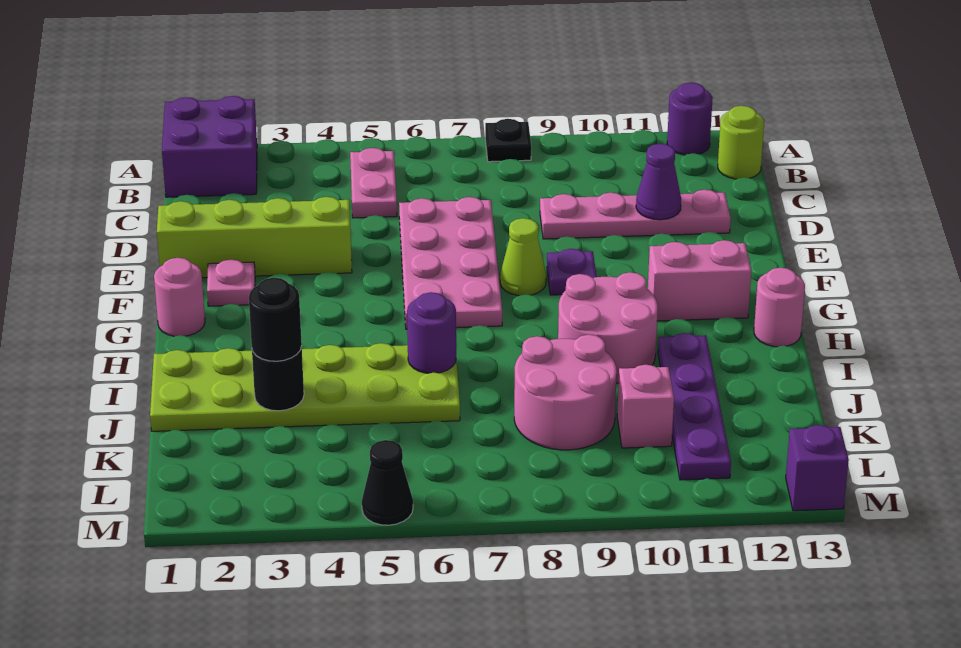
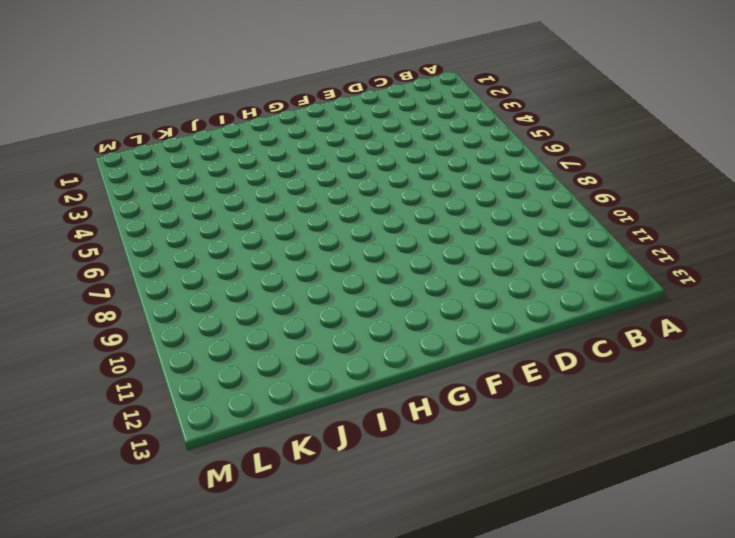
none -> purple 2x2 brick [162,96,257,197]
none -> black 1x1 plate [485,119,531,162]
none -> purple 1x1 round brick [667,83,713,155]

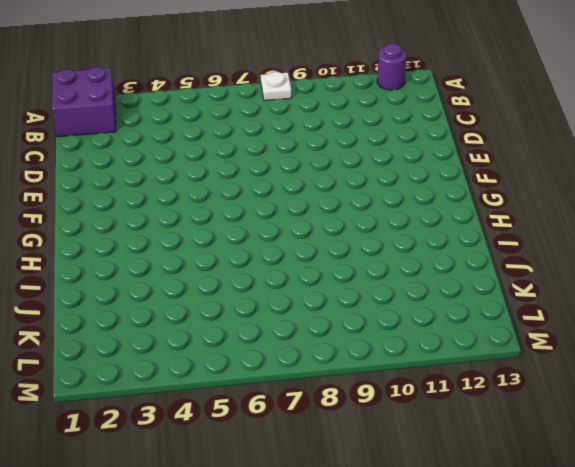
white 1x1 plate [261,72,292,101] -> black 1x1 plate [485,119,531,162]
none -> pink 1x2 plate [350,148,397,218]
none -> lime 1x1 round brick [718,106,764,179]
none -> pink 2x4 plate [399,197,502,329]

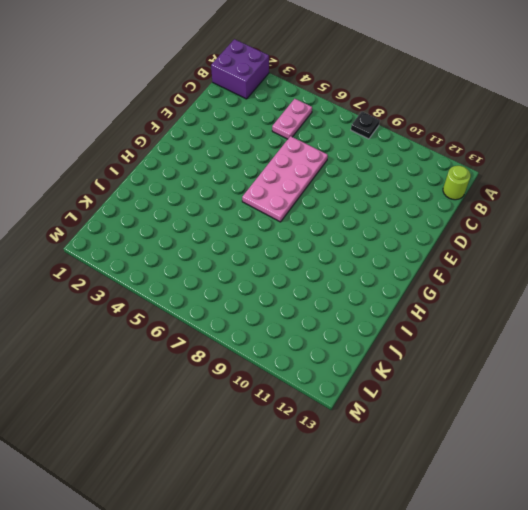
none -> purple 1x1 round brick [667,83,713,155]
none -> pink 1x4 plate [540,190,731,239]
none -> lime 1x4 brick [157,197,352,278]

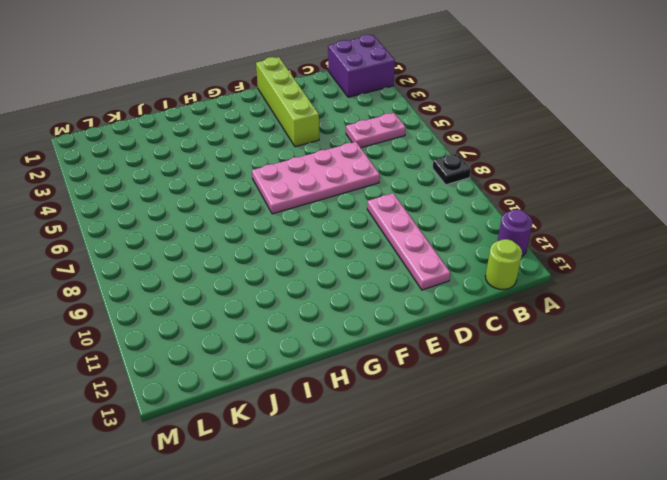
none -> pink 1x1 plate [207,260,255,306]
none -> lime 1x1 cone [500,218,546,296]
none -> purple 1x1 plate [547,249,597,295]

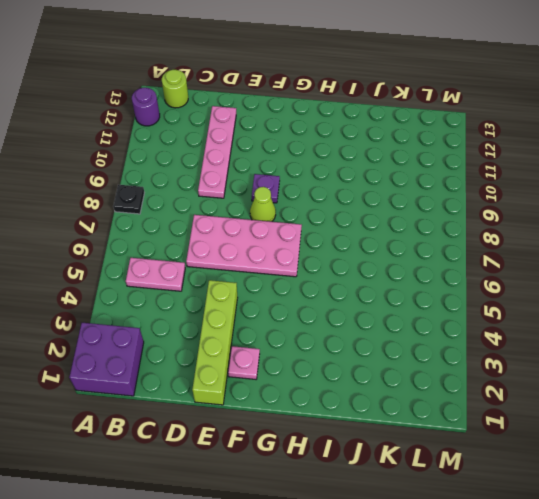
none -> pink 1x1 round brick [154,258,205,336]
none -> pink 1x2 brick [648,240,751,321]
none -> pink 2x2 round brick [558,272,658,383]

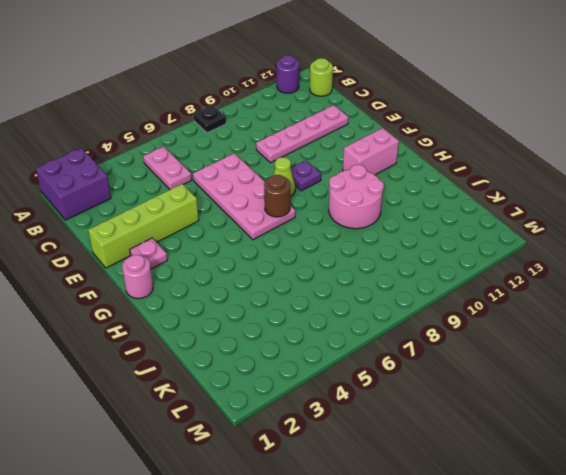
brown 1x1 round brick [264,175,290,217] -> none
none -> pink 1x1 round brick [754,268,805,347]
none -> lime 2x6 plate [150,343,460,431]
none -> purple 1x4 plate [658,333,731,480]

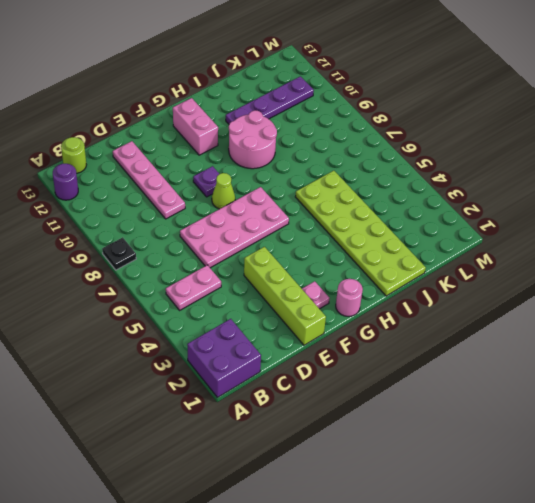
none -> pink 1x1 round brick [754,268,805,347]
none -> pink 2x2 round brick [514,335,617,450]
none -> pink 1x1 brick [617,365,674,448]

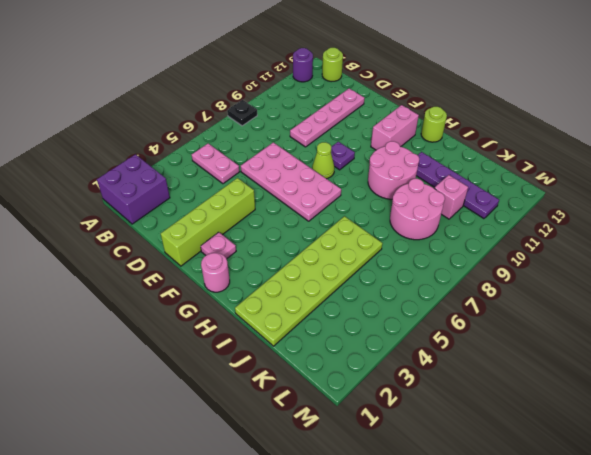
lime 1x1 round brick [421,107,447,142] -> pink 1x1 round brick [754,268,805,347]
none -> black 1x1 cone [362,440,413,525]
none -> purple 1x1 brick [786,425,849,511]
none -> purple 1x1 cone [636,144,681,220]

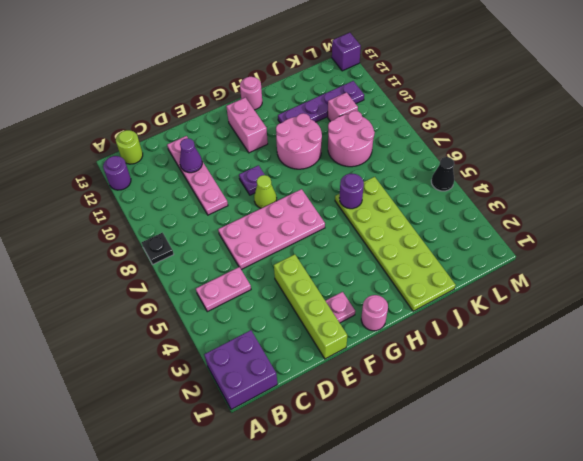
none -> black 1x1 round brick [252,347,304,411]
none -> black 1x1 round brick [249,278,302,361]

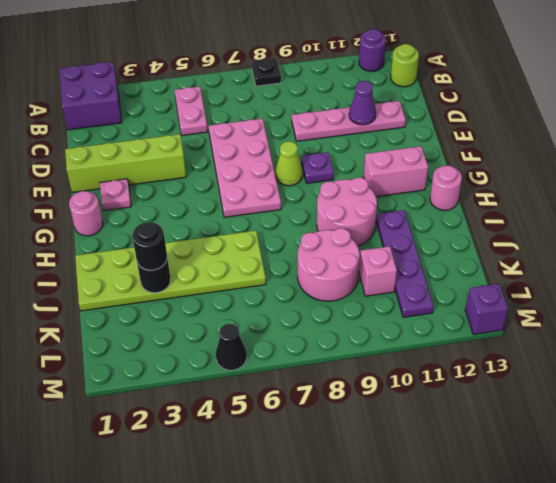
none -> purple 1x1 round brick [407,292,456,373]

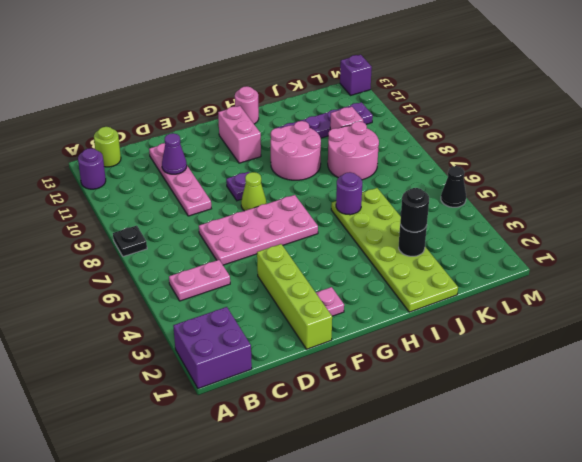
none -> pink 1x1 round brick [154,258,205,336]

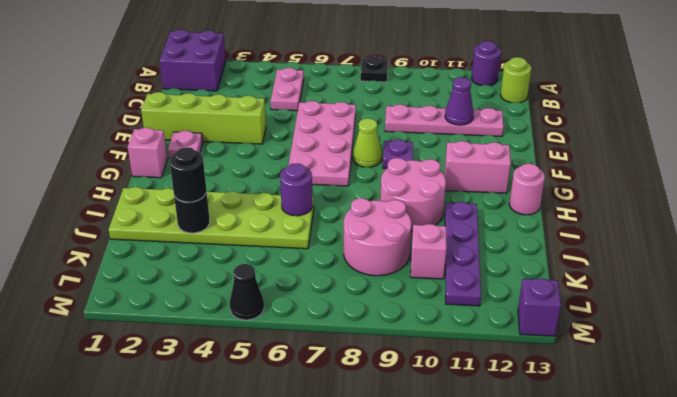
pink 1x1 brick [128,128,167,178] -> pink 1x1 round brick [154,258,205,336]

